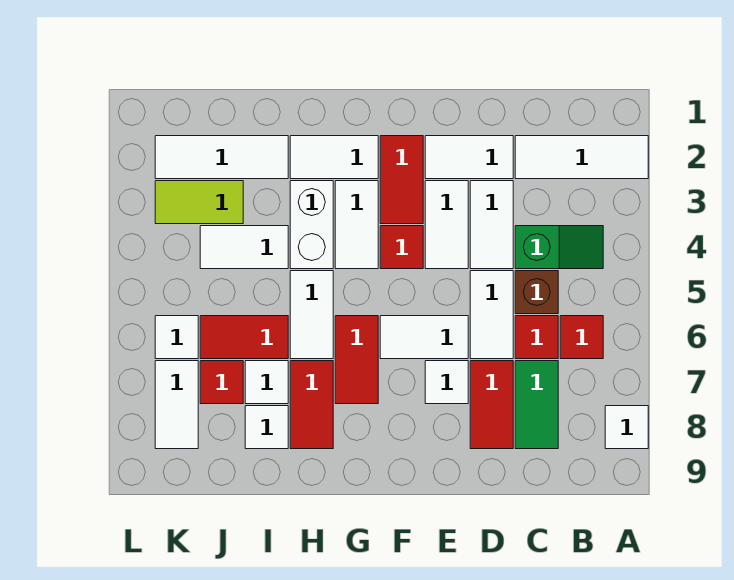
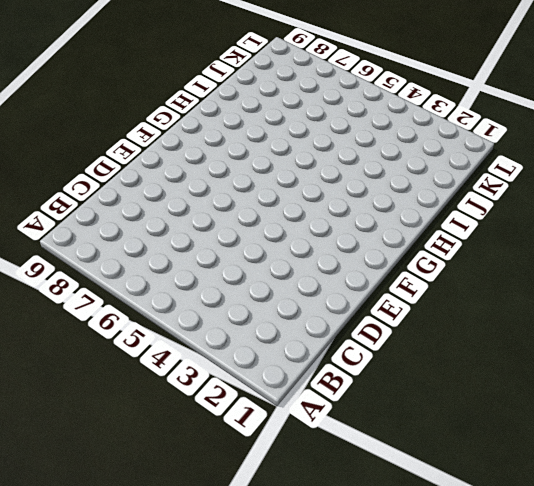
none -> white 1x3 tile [515,136,648,179]
none -> white 1x1 tile [605,406,648,449]
none -> green 1x2 slope [515,226,603,269]
none -> red 1x1 tile [560,316,603,359]

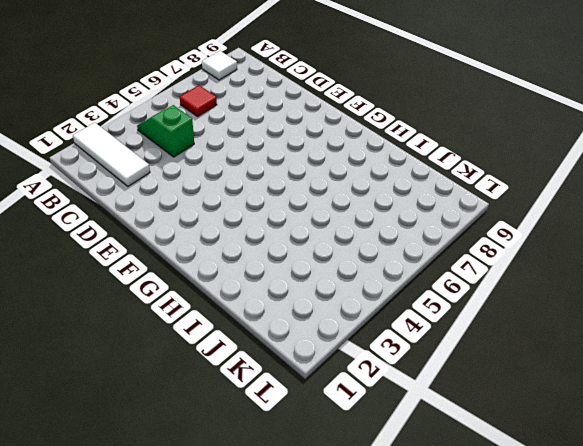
none -> brown 1x1 brick [515,271,558,314]
none -> red 1x1 tile [515,316,558,359]
none -> green 1x2 tile [515,361,558,449]
none -> white 1x2 tile [425,136,513,179]

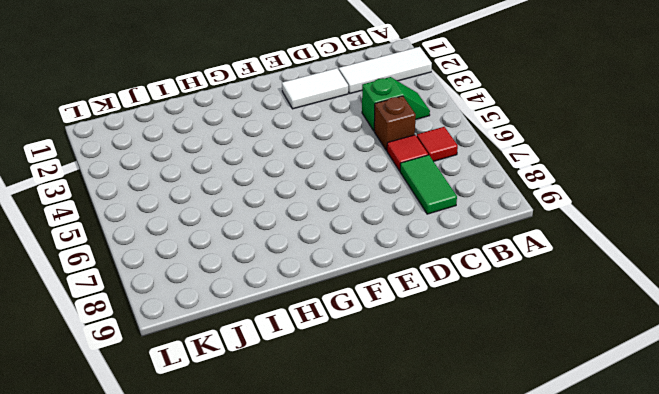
none -> white 1x1 tile [605,406,648,449]
none -> white 1x2 tile [470,181,513,269]
none -> white 1x2 tile [470,271,513,359]
none -> red 1x2 tile [470,361,513,449]

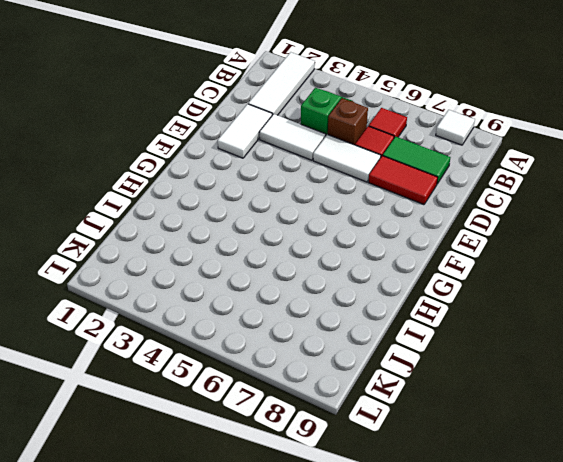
none -> white 1x2 tile [425,181,468,269]
none -> white 1x2 tile [380,316,468,359]
none -> white 1x1 tile [425,361,468,404]
none -> red 1x2 tile [380,136,423,224]

